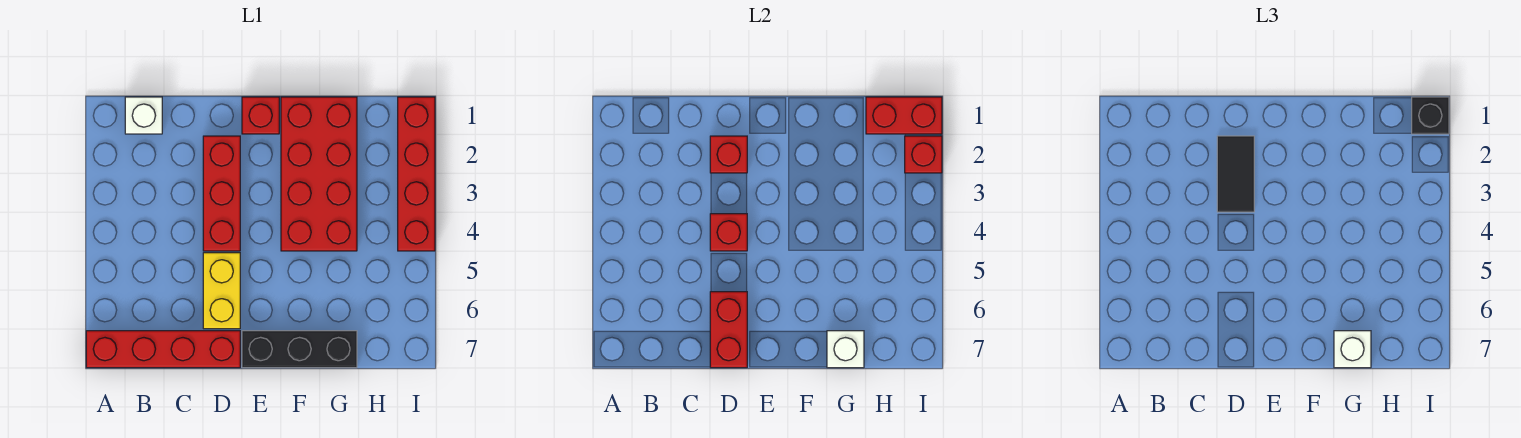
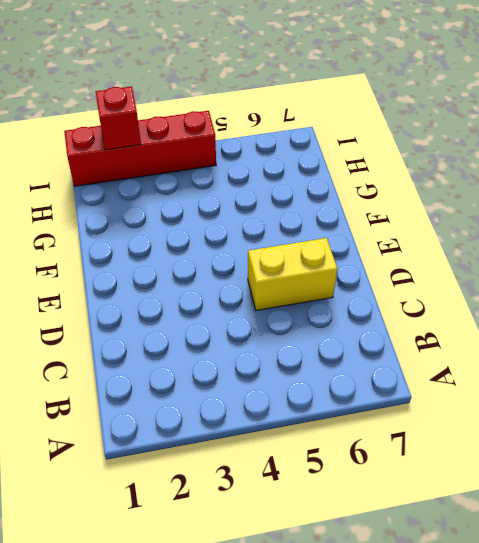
none -> red 1x4 brick [86,331,240,368]
none -> white 1x1 brick [125,97,162,134]
none -> red 1x3 brick [203,136,240,251]

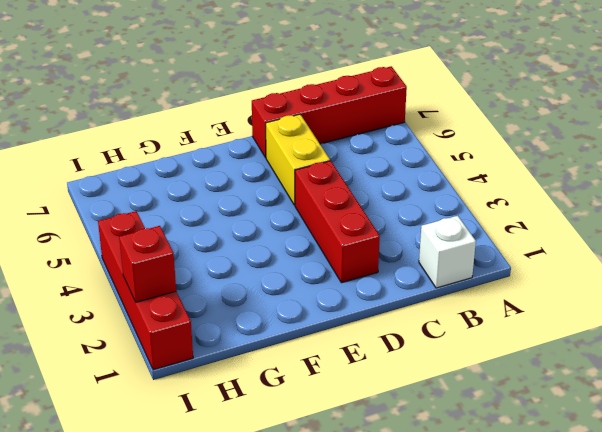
none -> red 1x1 brick [242,97,279,134]
none -> black 1x3 brick [242,331,357,368]
none -> red 2x4 brick [281,97,357,251]

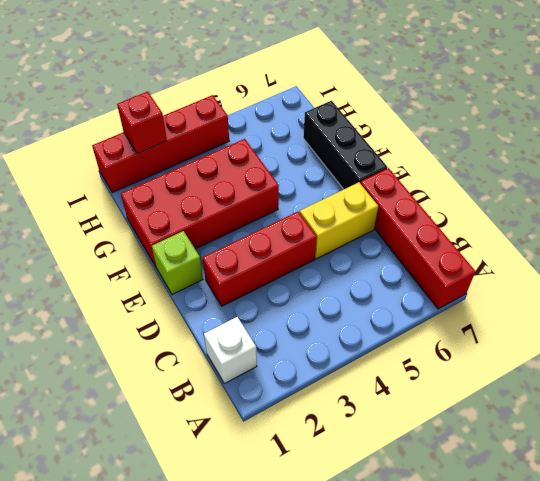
lime 1x1 brick [152,231,203,295] -> red 1x1 brick [242,97,279,134]
none -> red 1x1 brick [710,136,747,173]
none -> red 1x1 brick [710,214,747,251]
none -> red 1x2 brick [710,292,747,368]

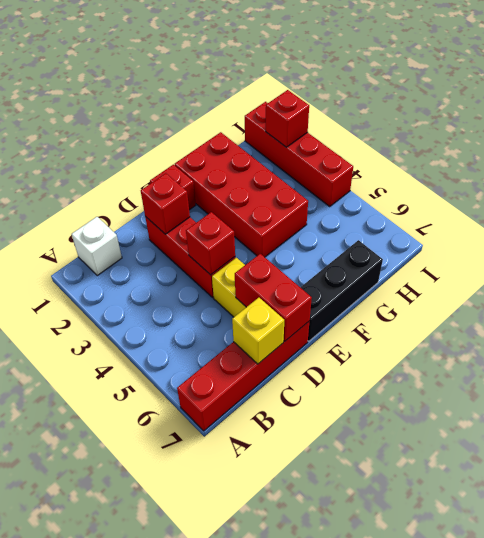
yellow 1x1 brick [232,298,284,364] -> none
none -> white 1x1 brick [827,331,864,368]
none -> red 1x2 brick [866,97,942,134]
none -> black 1x2 tile [1217,136,1254,212]

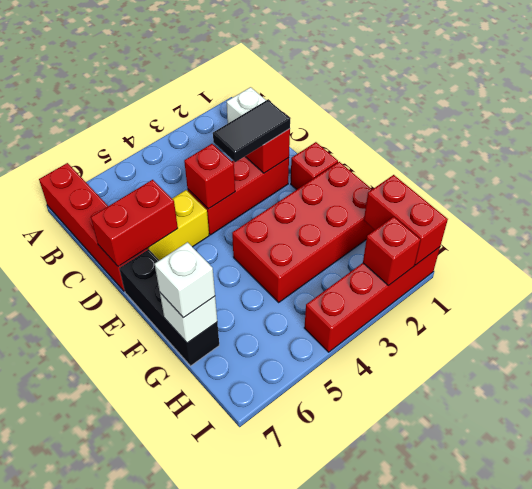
none -> black 1x1 brick [1412,97,1449,134]

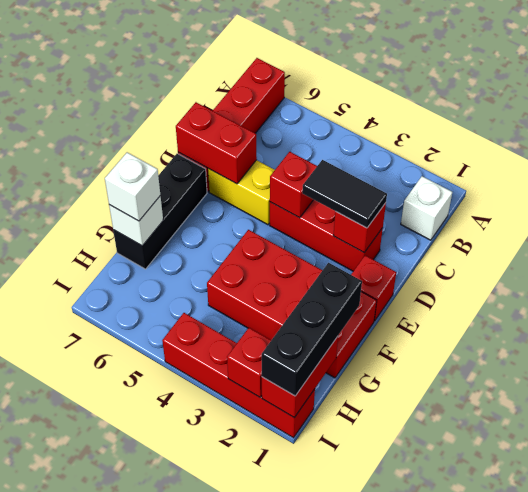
black 1x3 brick [262,263,362,396] -> black 1x1 brick [1412,97,1449,134]

